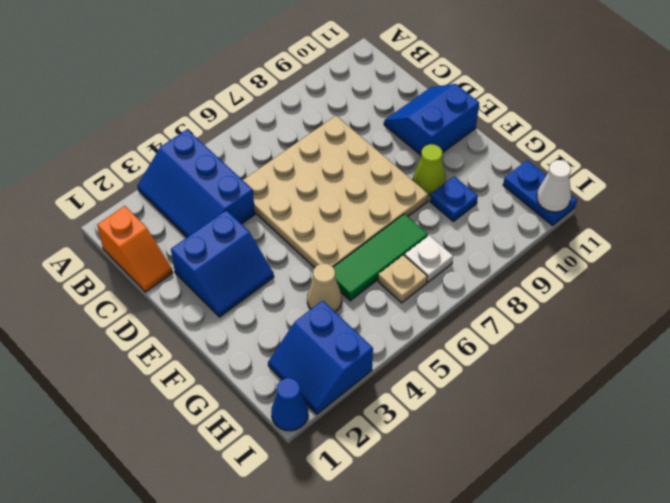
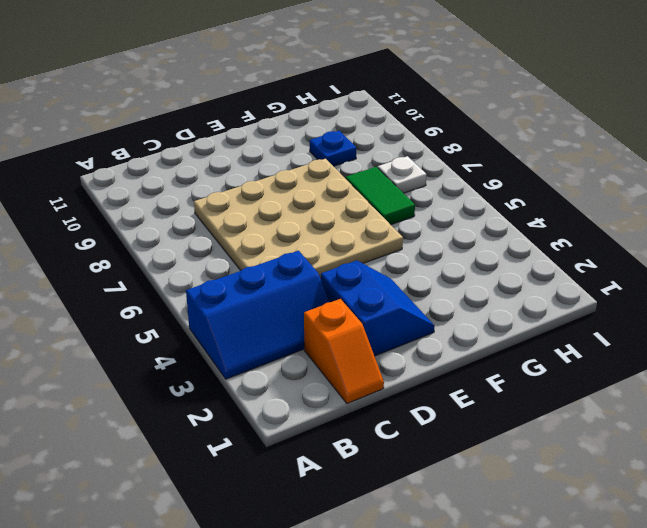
orange 1x2 slope [304,299,384,403] -> orange 1x2 slope turned to [97,206,173,292]
green 1x2 tile [346,167,415,225] -> green 1x3 tile [333,214,428,301]
none -> blue 2x2 slope [384,84,479,155]
none -> lime 1x1 cone [413,144,446,195]
none -> tan 1x1 cone [307,264,342,312]

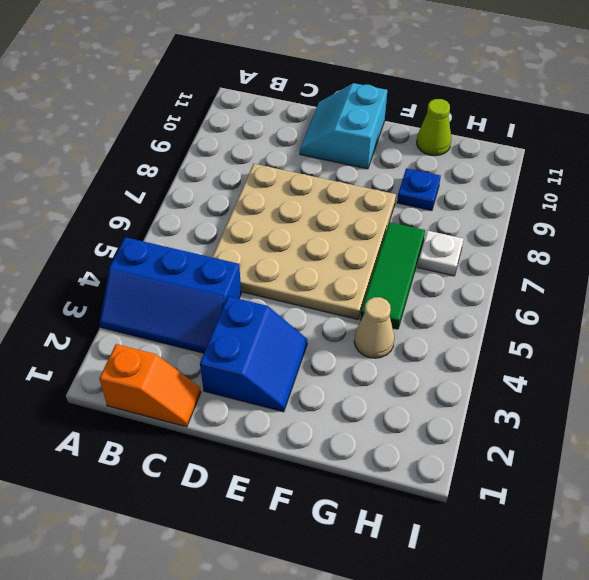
cyan 2x2 slope [300,83,387,169] -> blue 2x2 slope [384,84,479,155]
lime 1x1 cone [417,99,451,156] -> lime 1x1 cone moved to [413,144,446,195]
none -> blue 2x2 slope [268,301,373,414]
none -> tan 1x1 plate [378,255,427,303]
none -> blue 1x2 plate [503,160,577,226]

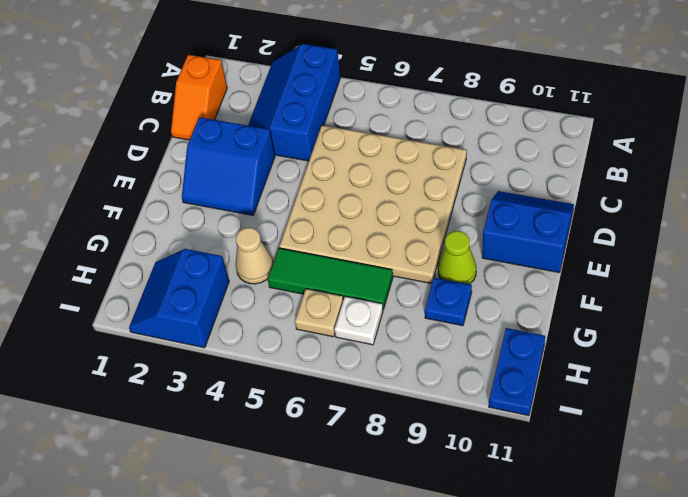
none -> blue 1x1 cone [271,378,308,431]
none -> white 1x1 cone [537,160,571,212]

